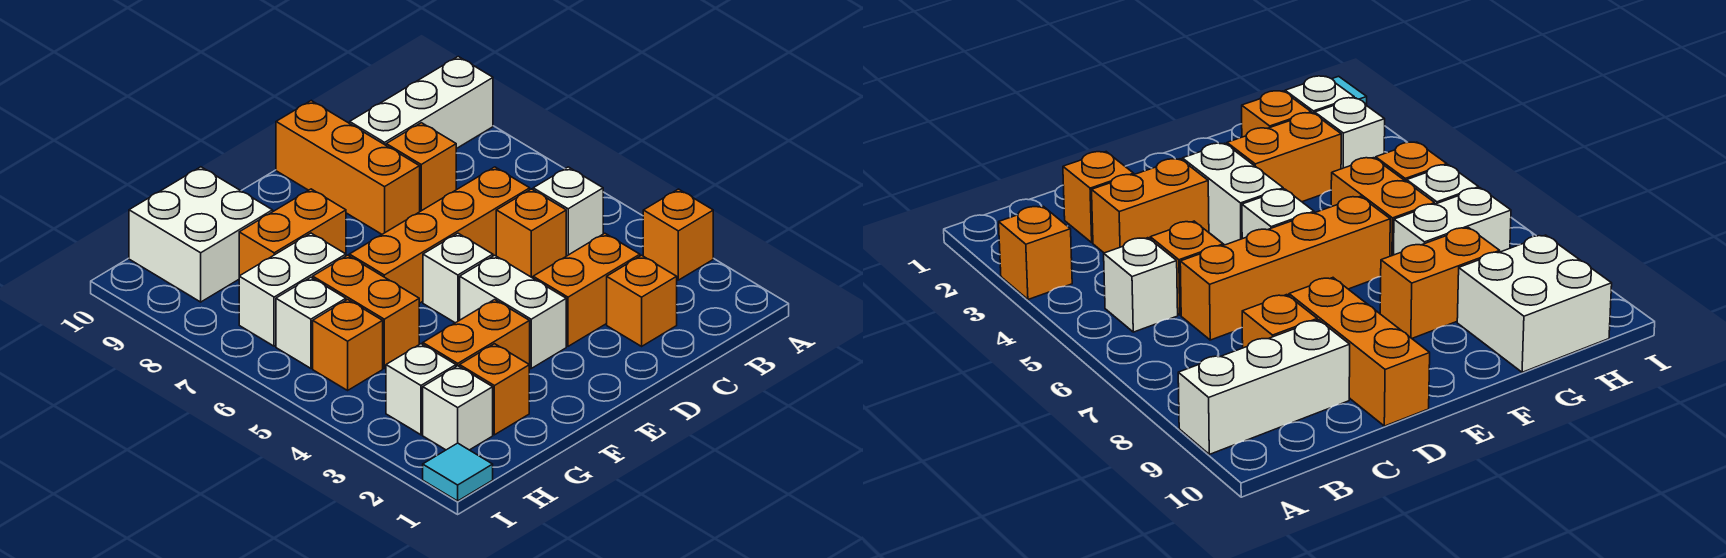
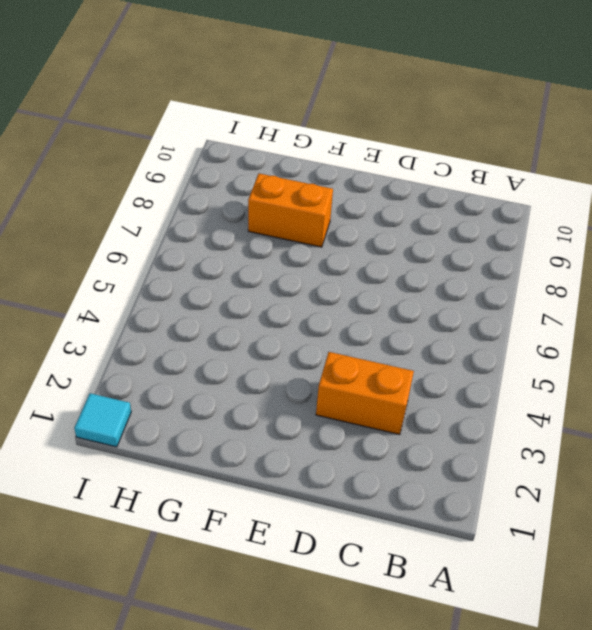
none -> orange 1x1 brick [643,189,713,280]
none -> white 1x3 brick [350,57,493,149]
none -> white 1x1 brick [533,167,603,256]

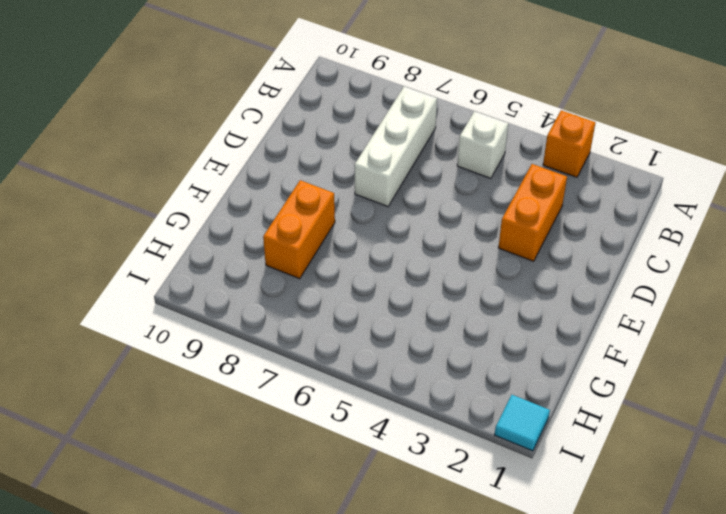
white 1x3 brick [355,86,437,206] -> white 1x3 brick moved to [350,57,493,149]
none -> orange 1x1 brick [607,255,677,346]
none -> orange 1x1 brick [496,189,566,278]
none -> orange 1x4 brick [349,167,530,303]

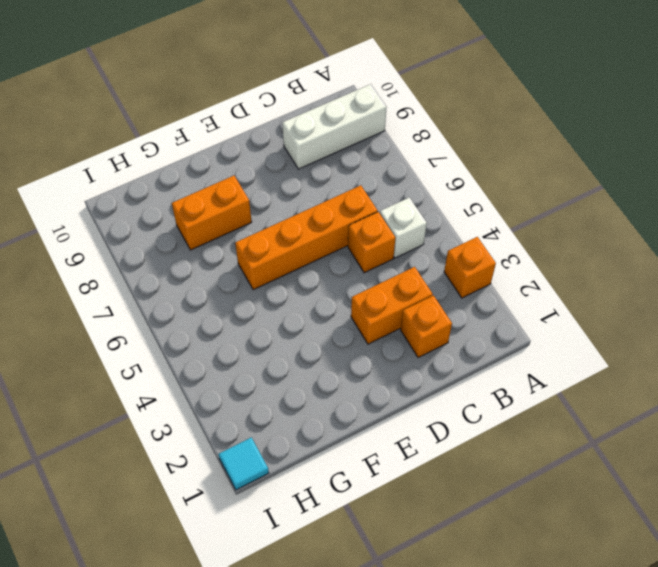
none -> orange 1x1 brick [386,123,456,211]
none -> orange 1x3 brick [276,101,420,234]
none -> white 1x2 brick [460,255,566,368]

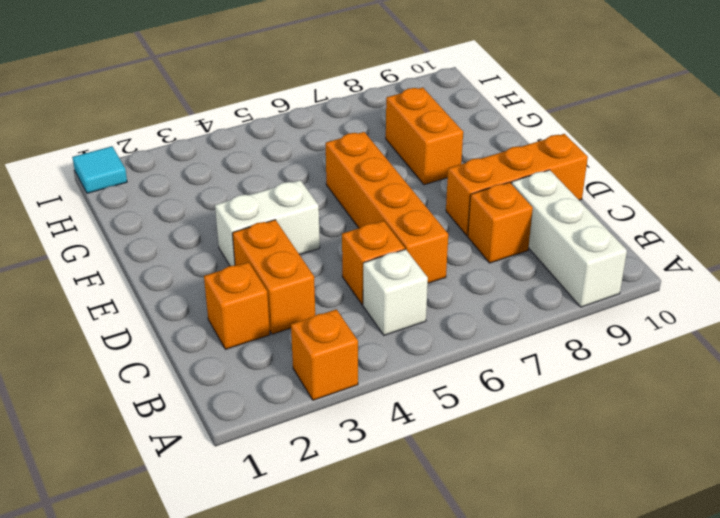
none -> white 1x1 brick [423,233,493,323]
none -> orange 1x2 brick [423,300,530,369]
none -> orange 1x1 brick [460,344,529,435]

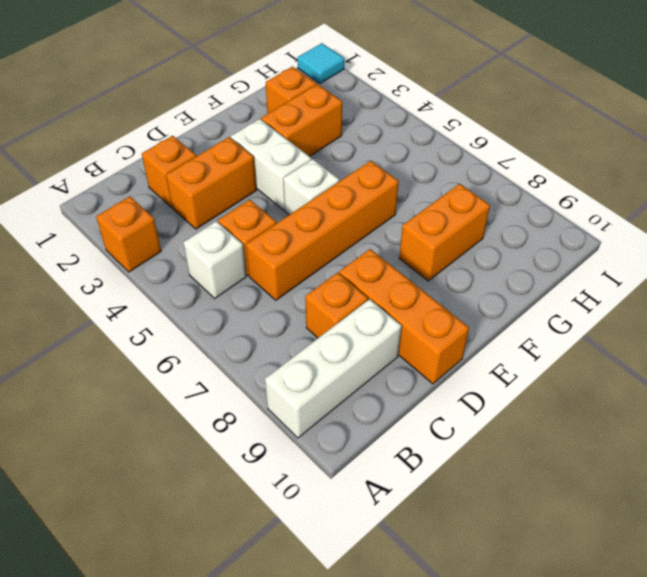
none -> orange 1x2 brick [313,255,419,368]
none -> white 1x2 brick [239,233,346,346]
none -> white 2x2 brick [129,167,273,302]

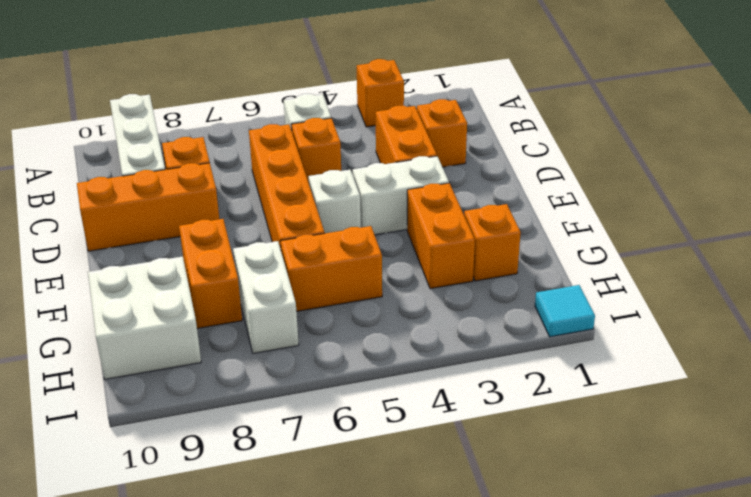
none -> white 1x1 brick [423,366,493,450]
none -> white 1x1 brick [386,344,456,435]
none -> orange 1x1 brick [313,299,383,390]

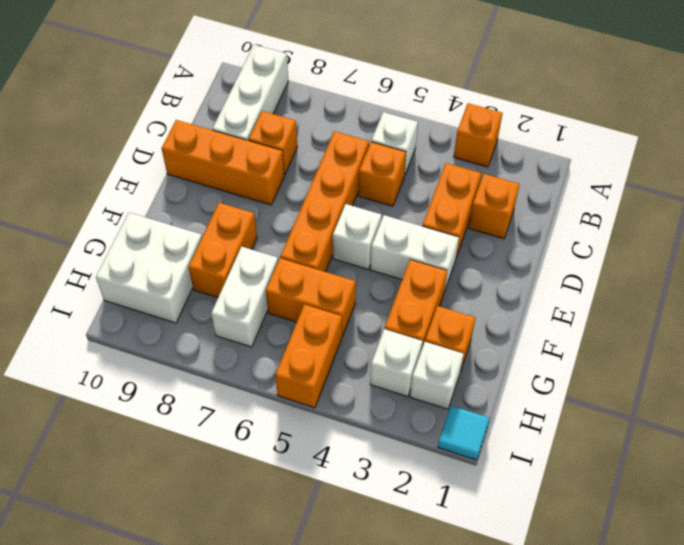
orange 1x2 brick [275,304,342,408] -> orange 1x1 brick [313,299,383,390]
none -> white 1x1 brick [276,277,346,368]

